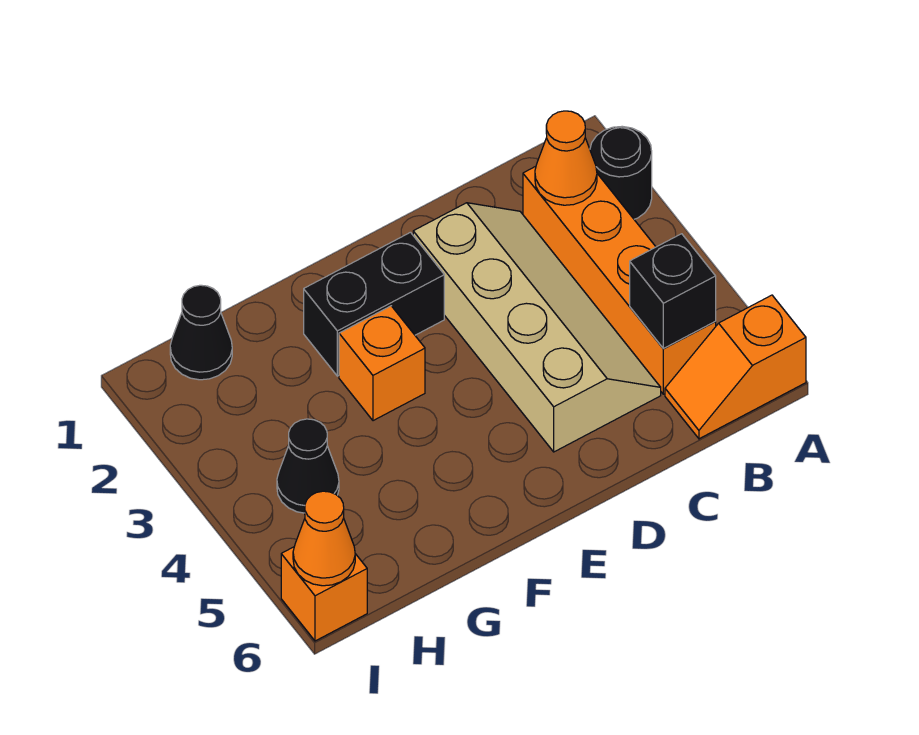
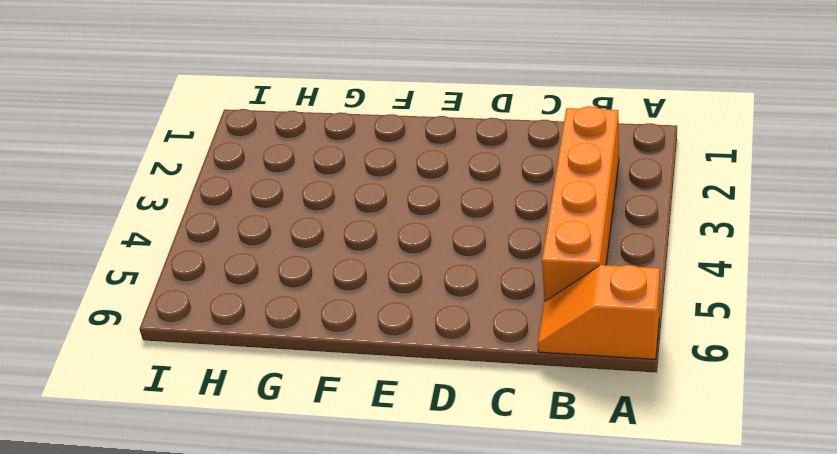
none -> black 1x1 round brick [590,126,652,219]
none -> tan 2x4 slope [413,203,661,452]
none -> black 1x2 brick [304,232,444,376]

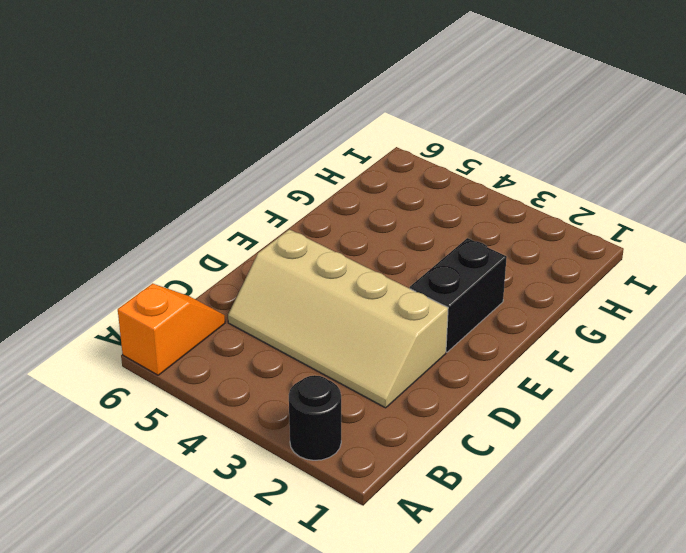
none -> orange 1x4 brick [523,166,716,394]
none -> orange 1x1 brick [339,306,425,421]
none -> black 1x1 cone [170,285,232,380]

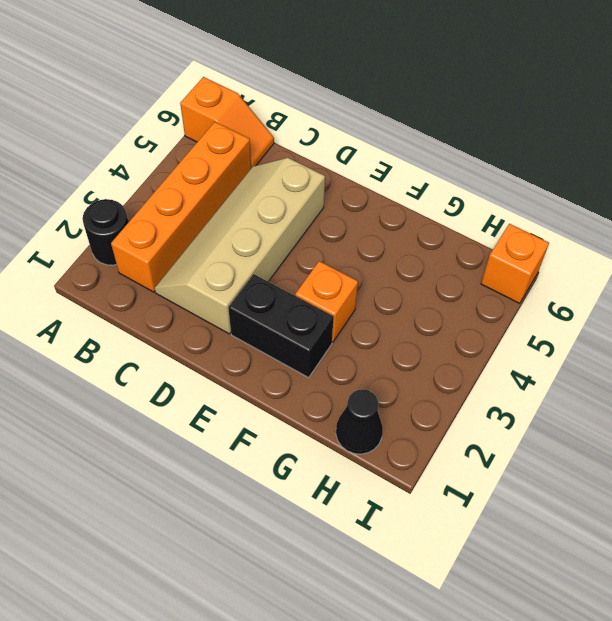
none -> black 1x1 cone [277,419,339,513]
none -> orange 1x1 cone [535,111,597,205]
none -> black 1x1 brick [630,234,716,348]

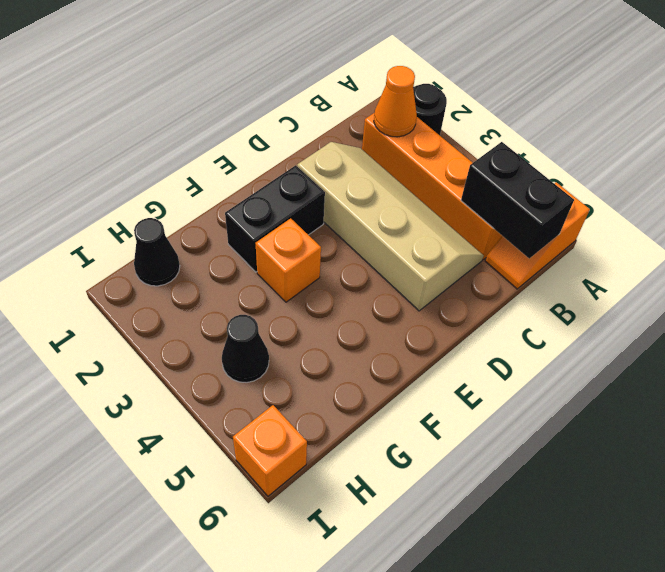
black 1x2 brick [461,142,574,258] -> black 1x1 brick [630,234,716,348]
none -> orange 1x1 cone [293,491,355,586]

